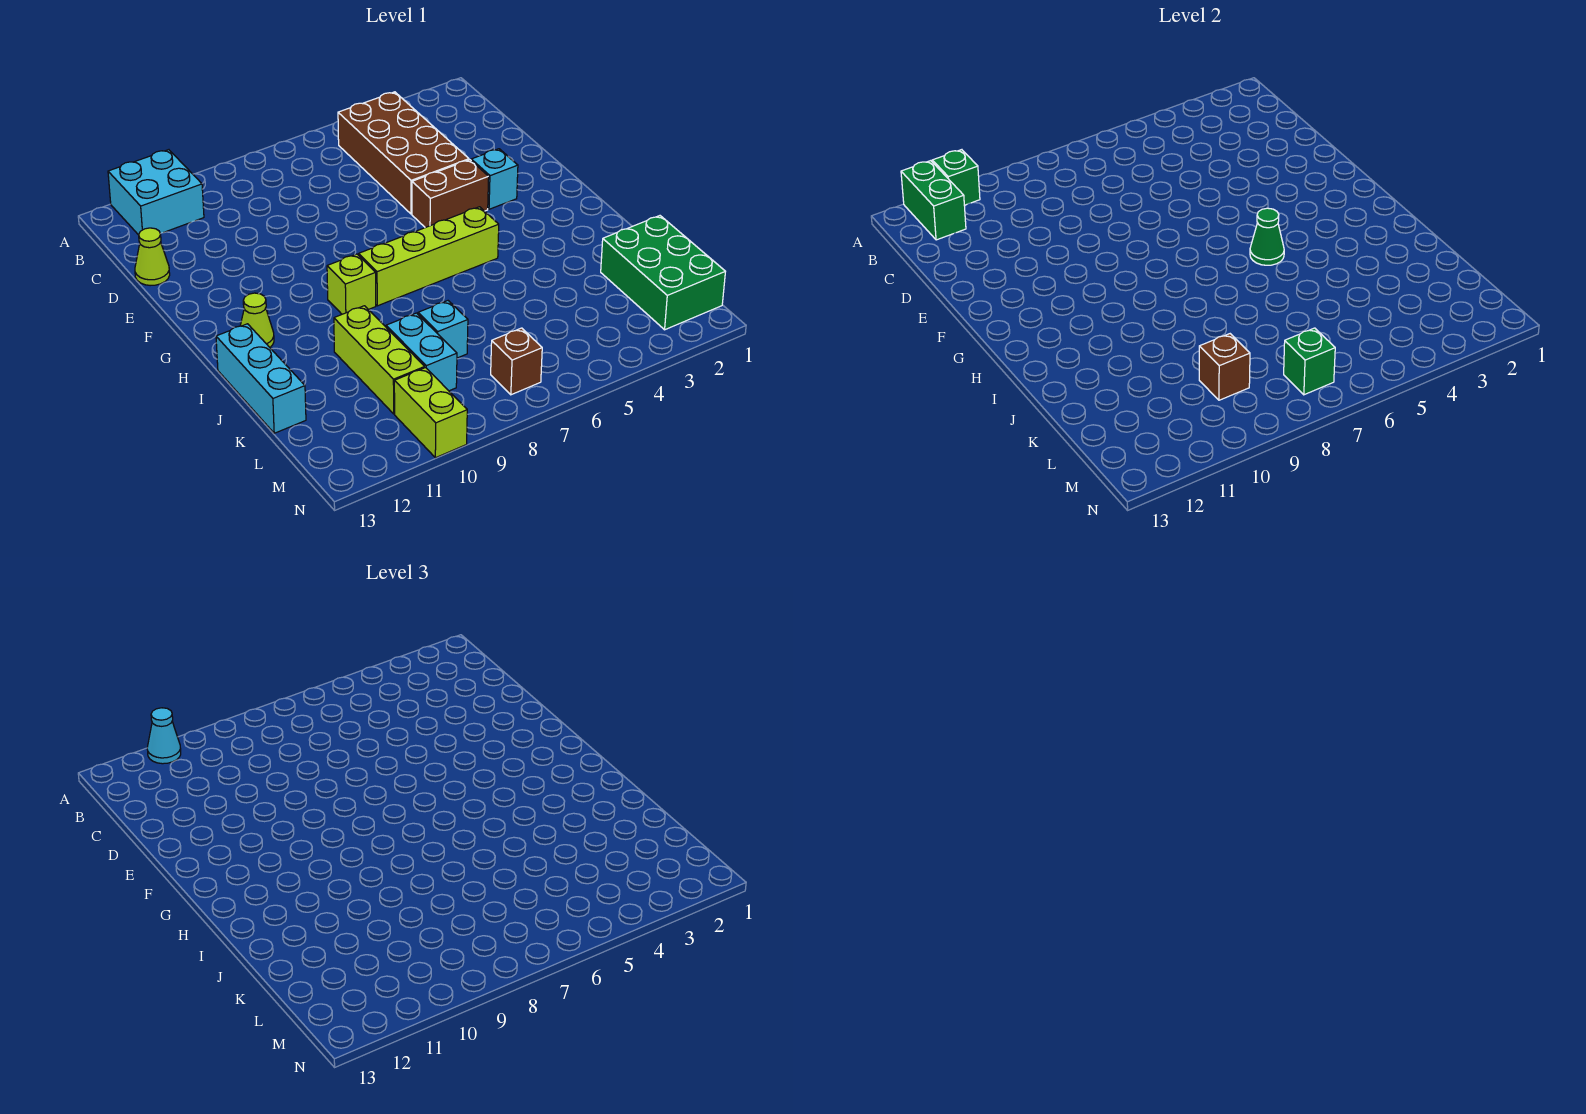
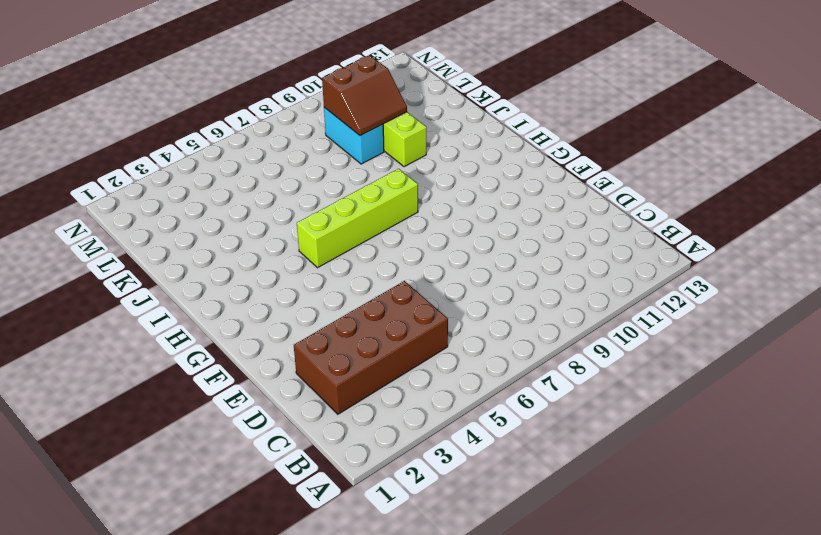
brown 2x4 brick [294,281,448,414] -> brown 2x4 brick turned to [338,92,469,214]
brown 2x2 slope [322,55,407,136] -> brown 1x1 brick [1199,334,1250,400]
none -> cyan 2x2 brick [108,150,204,235]
none -> lime 1x1 cone [135,228,170,286]
none -> cyan 1x1 brick [471,149,518,209]

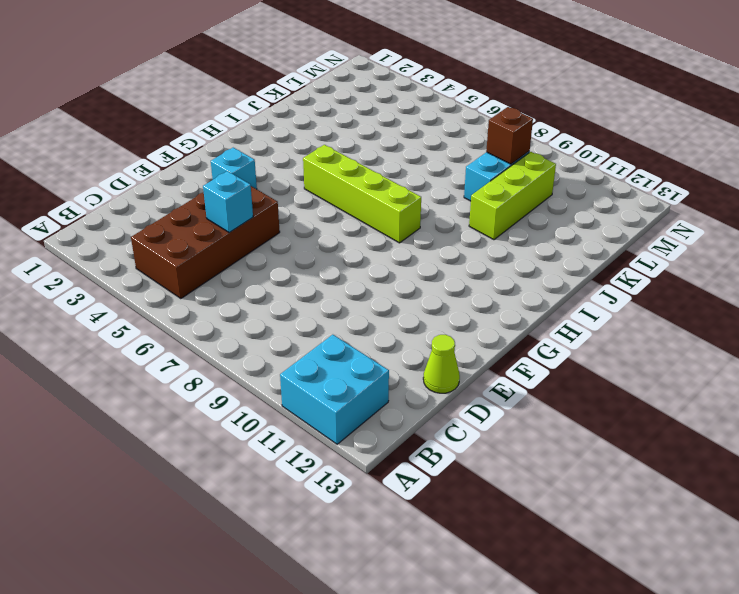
cyan 1x1 brick [203,171,253,233] -> cyan 1x1 brick moved to [418,301,468,358]
none -> brown 1x2 brick [412,160,489,228]
none -> lime 1x1 brick [327,254,376,314]
none -> lime 1x1 cone [240,293,274,347]

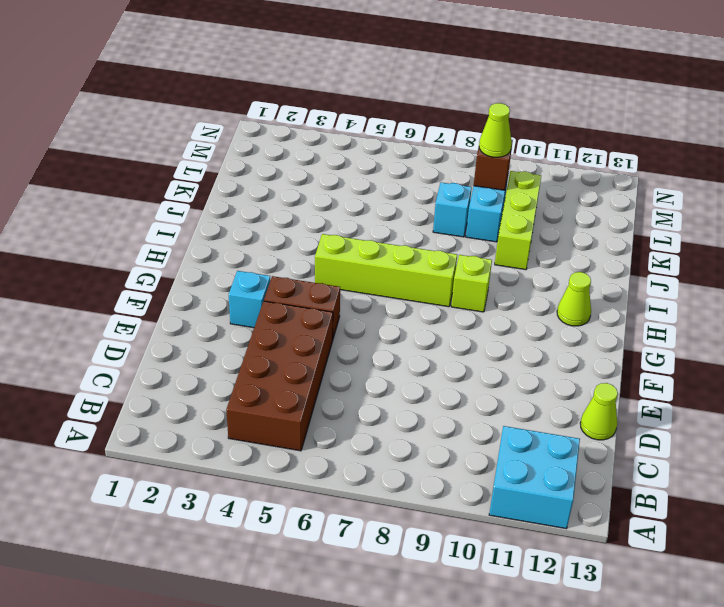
lime 1x1 cone [479,103,512,157] -> none
none -> cyan 1x3 brick [216,324,306,433]
none -> green 2x3 brick [601,216,726,330]
none -> brown 1x1 brick [491,328,542,395]

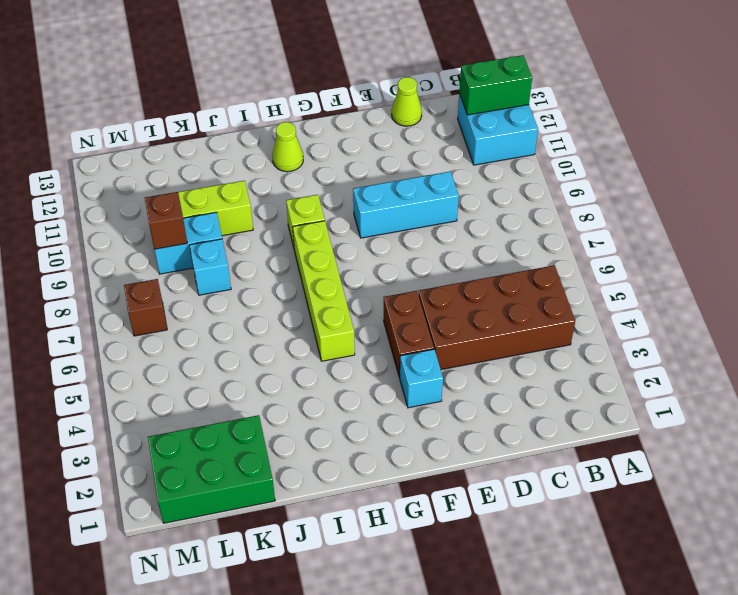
cyan 1x3 brick [353,171,459,238] -> cyan 1x3 brick moved to [216,324,306,433]
none -> lime 1x2 brick [394,368,467,458]
none -> green 1x1 brick [932,150,980,205]
none -> green 1x1 cone [1250,208,1284,265]

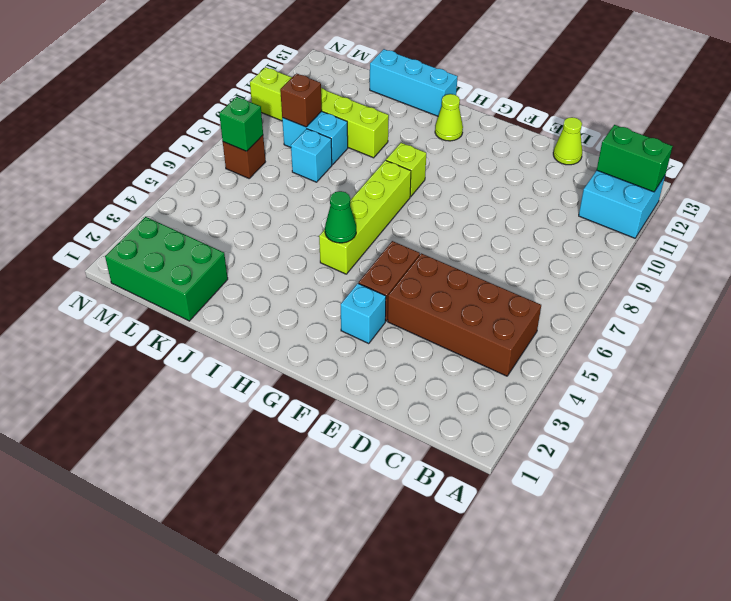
none -> green 1x1 brick [932,150,980,205]
none -> cyan 1x1 cone [147,708,181,764]

